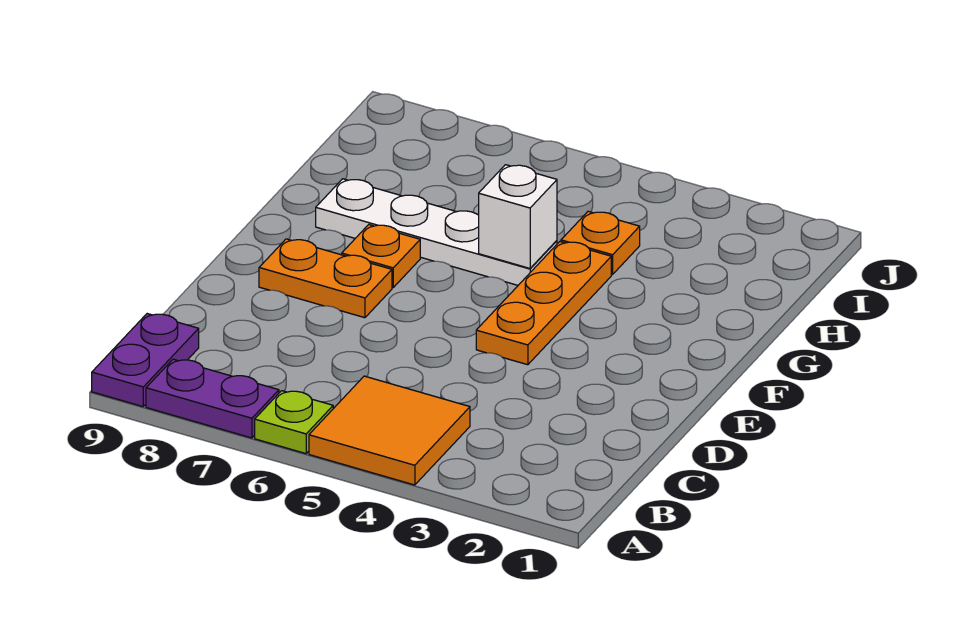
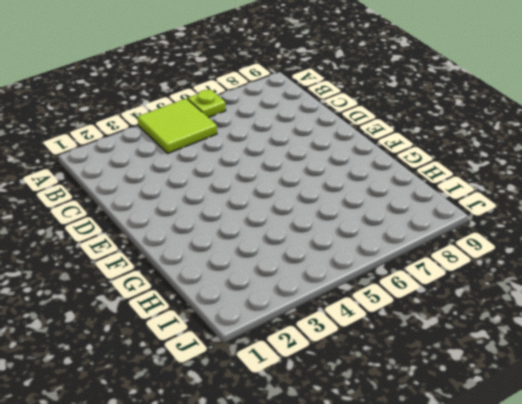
lime 2x2 tile [138,98,217,153] -> orange 2x2 tile [309,376,470,485]
none -> purple 1x2 plate [146,359,279,438]
none -> purple 1x2 plate [92,314,199,407]

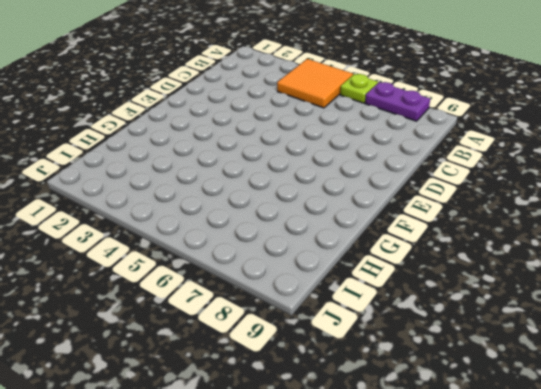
none -> purple 1x2 plate [92,314,199,407]
none -> orange 1x3 plate [476,242,611,365]

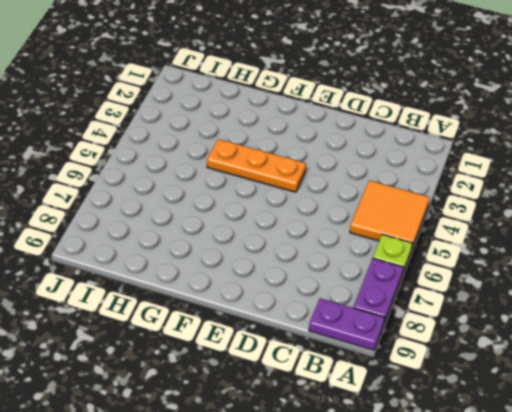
none -> orange 1x2 plate [259,239,392,318]
none -> orange 1x1 plate [342,225,420,287]

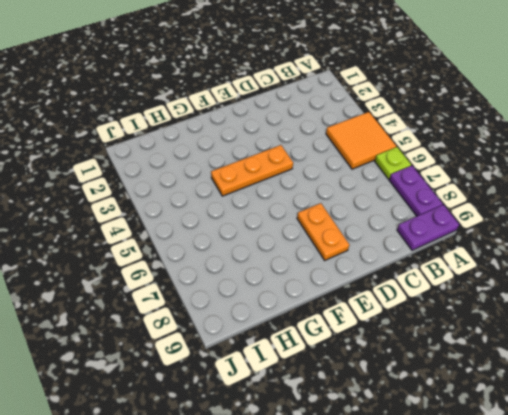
none -> orange 1x1 plate [342,225,420,287]
none -> white 1x4 plate [316,179,557,285]

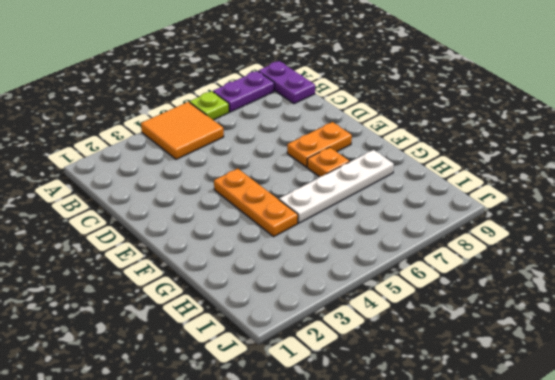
none -> orange 1x1 plate [561,211,640,274]
none -> white 1x1 brick [479,165,557,268]

